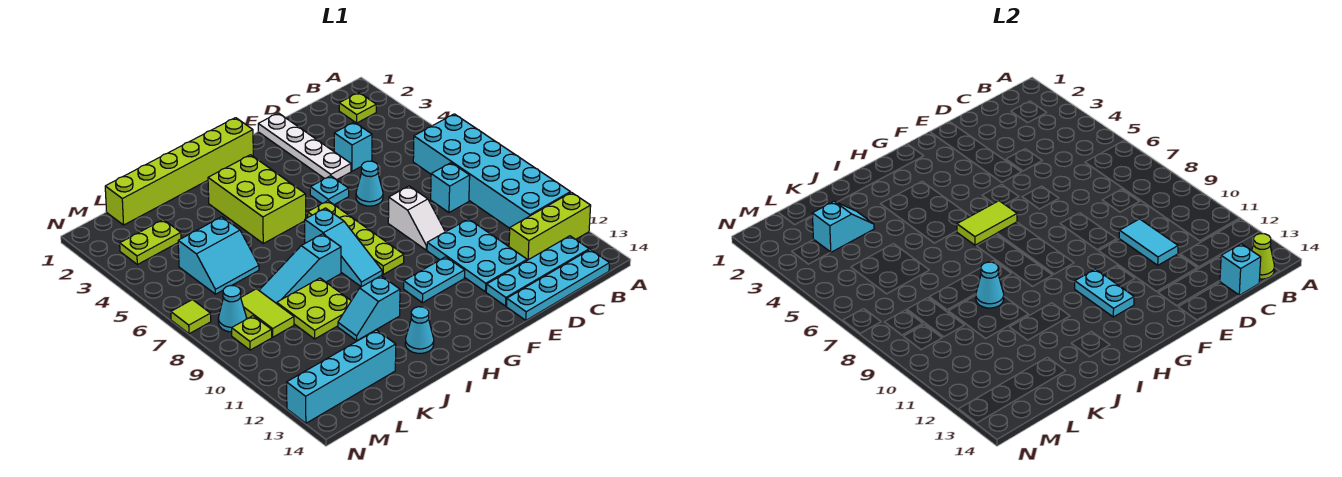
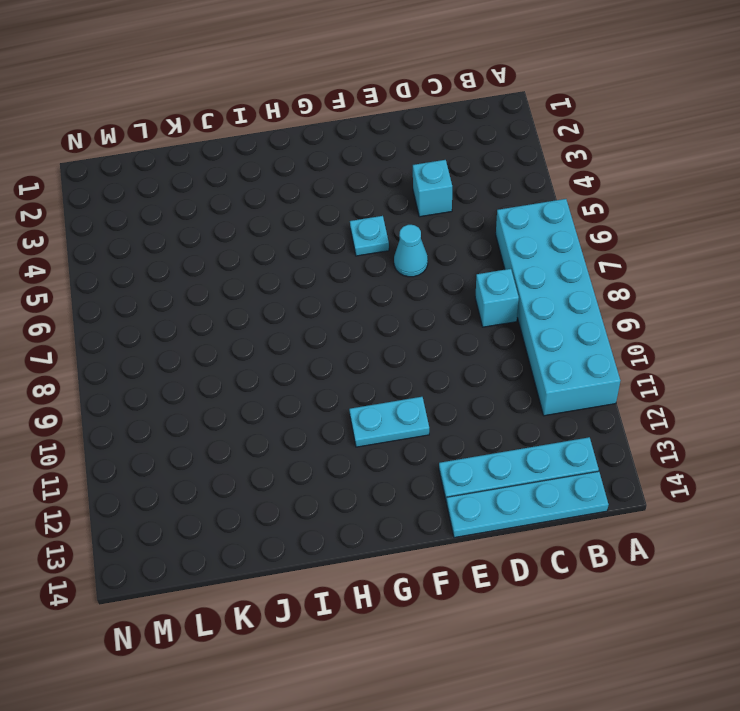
none -> lime 1x3 brick [509,192,591,260]
none -> lime 1x1 plate [339,93,376,123]
none -> cyan 2x3 plate [427,219,527,292]
none -> white 1x4 plate [258,113,351,180]

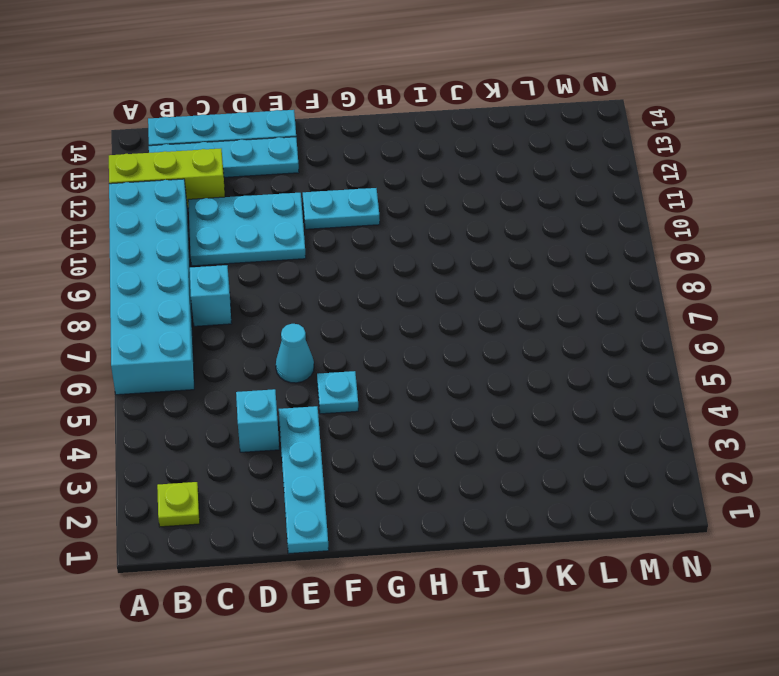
cyan 2x3 plate [188,193,306,266] -> cyan 2x3 plate turned to [427,219,527,292]
cyan 1x4 plate [279,406,329,554] -> white 1x4 plate [258,113,351,180]
none -> white 1x2 slope [388,186,445,250]
none -> lime 1x6 brick [105,118,253,225]
none -> lime 1x4 plate [308,201,404,274]
none -> lime 2x3 brick [208,155,306,243]

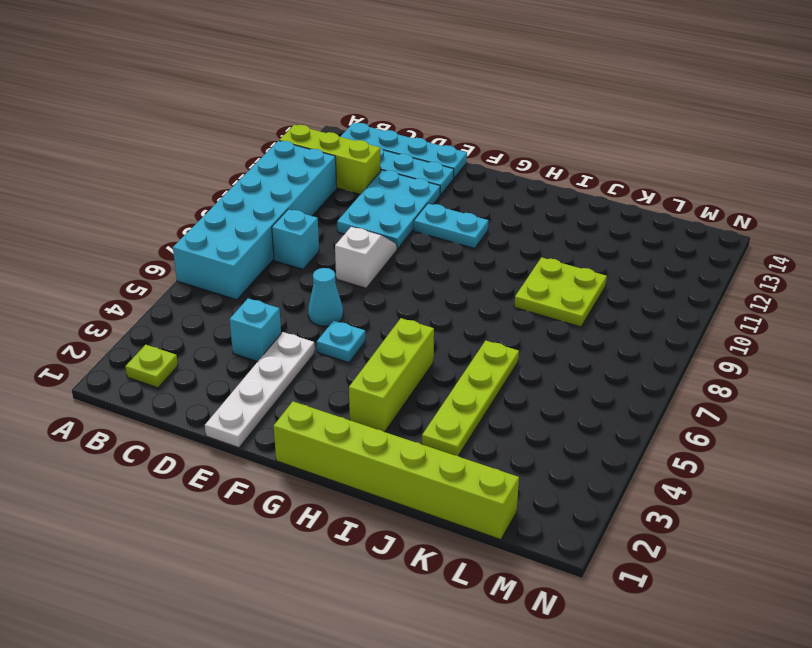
lime 1x3 brick [349,318,434,432] -> lime 2x3 brick [208,155,306,243]
lime 1x4 plate [422,341,519,456] -> lime 1x4 plate moved to [308,201,404,274]
none -> cyan 1x3 slope [305,208,382,287]
none -> cyan 1x3 slope [259,234,341,303]
none -> cyan 1x2 slope [338,276,400,341]
none -> cyan 1x1 cone [405,307,434,353]

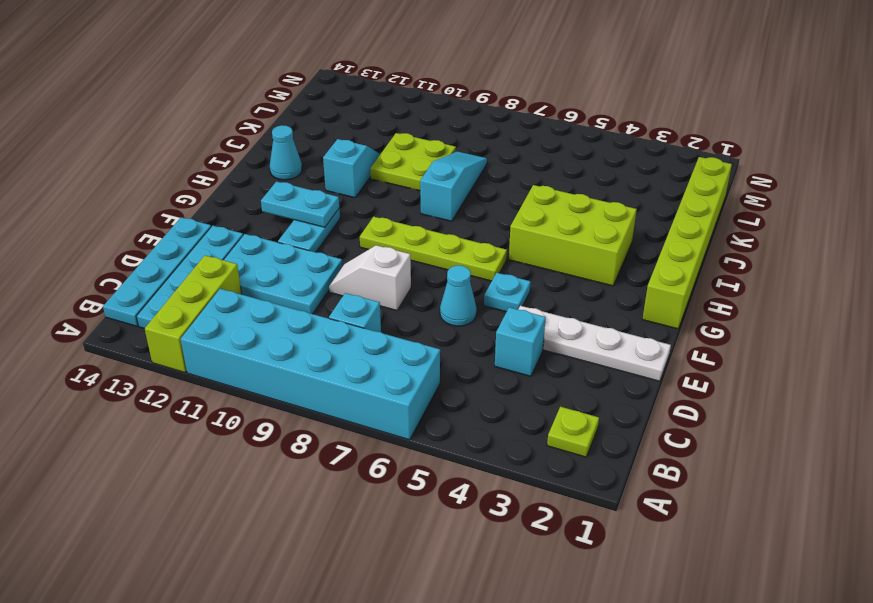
none -> cyan 1x3 slope [305,208,382,287]
none -> cyan 2x2 slope [178,217,259,294]
none -> cyan 1x4 brick [287,330,396,423]
none -> lime 1x2 plate [120,220,181,265]

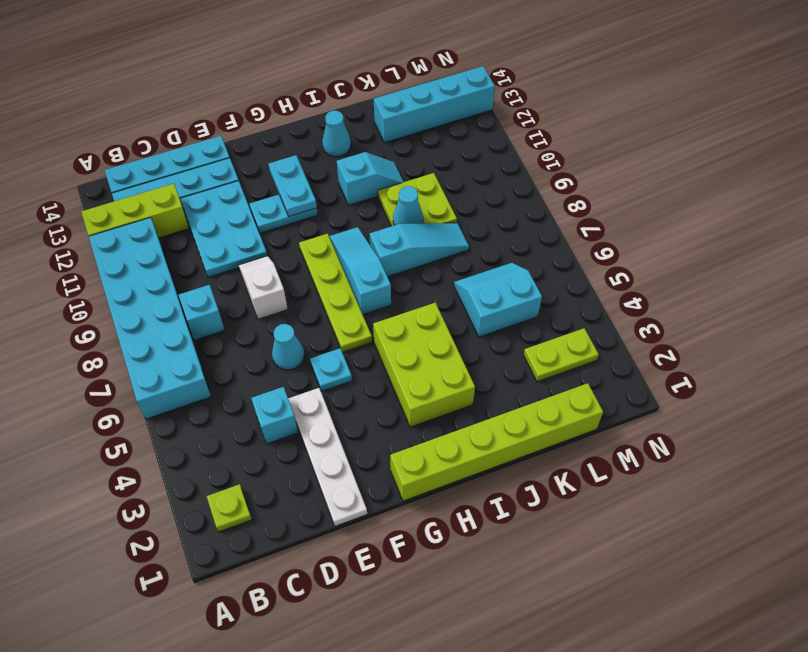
none -> lime 1x2 tile [241,289,294,337]
none -> cyan 1x1 cone [218,285,247,332]
none -> lime 1x1 plate [232,316,272,350]
none -> lime 1x1 tile [171,300,211,334]

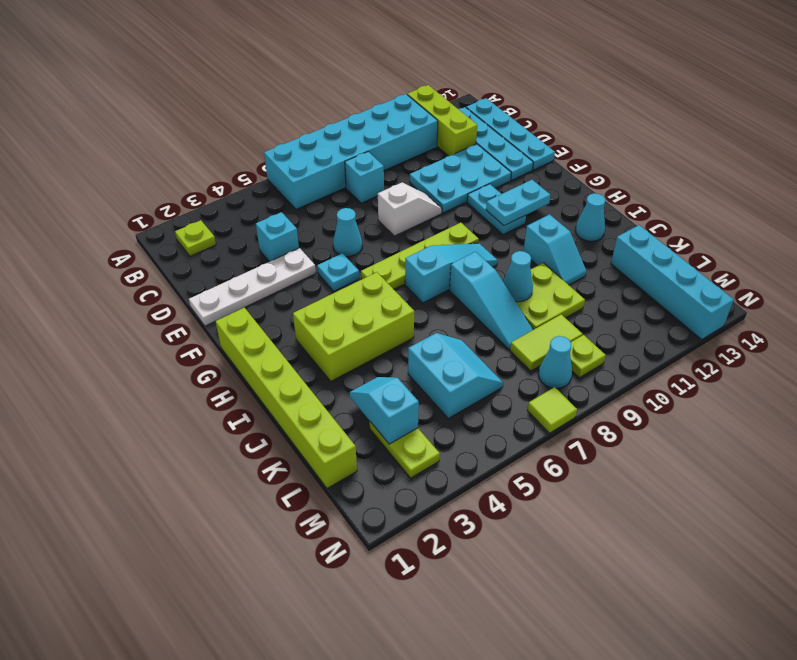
none -> lime 1x1 cone [1252,234,1274,279]
none -> cyan 1x1 brick [1220,244,1261,295]
none -> cyan 1x2 tile [1119,219,1178,265]
none -> lime 1x2 tile [957,201,1017,245]

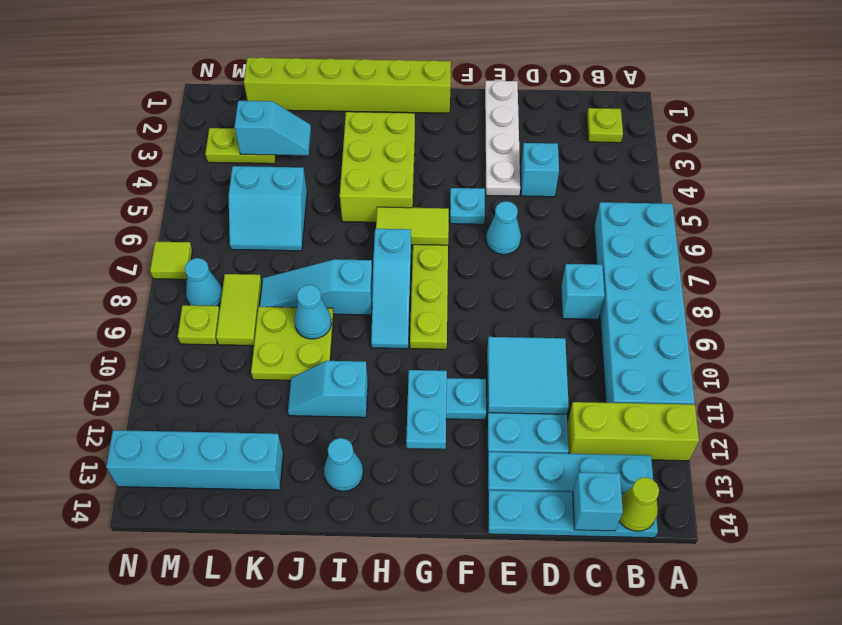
cyan 2x2 tile [488,337,569,414] -> cyan 1x2 tile [1119,219,1178,265]
none -> white 1x2 slope [388,186,445,250]

